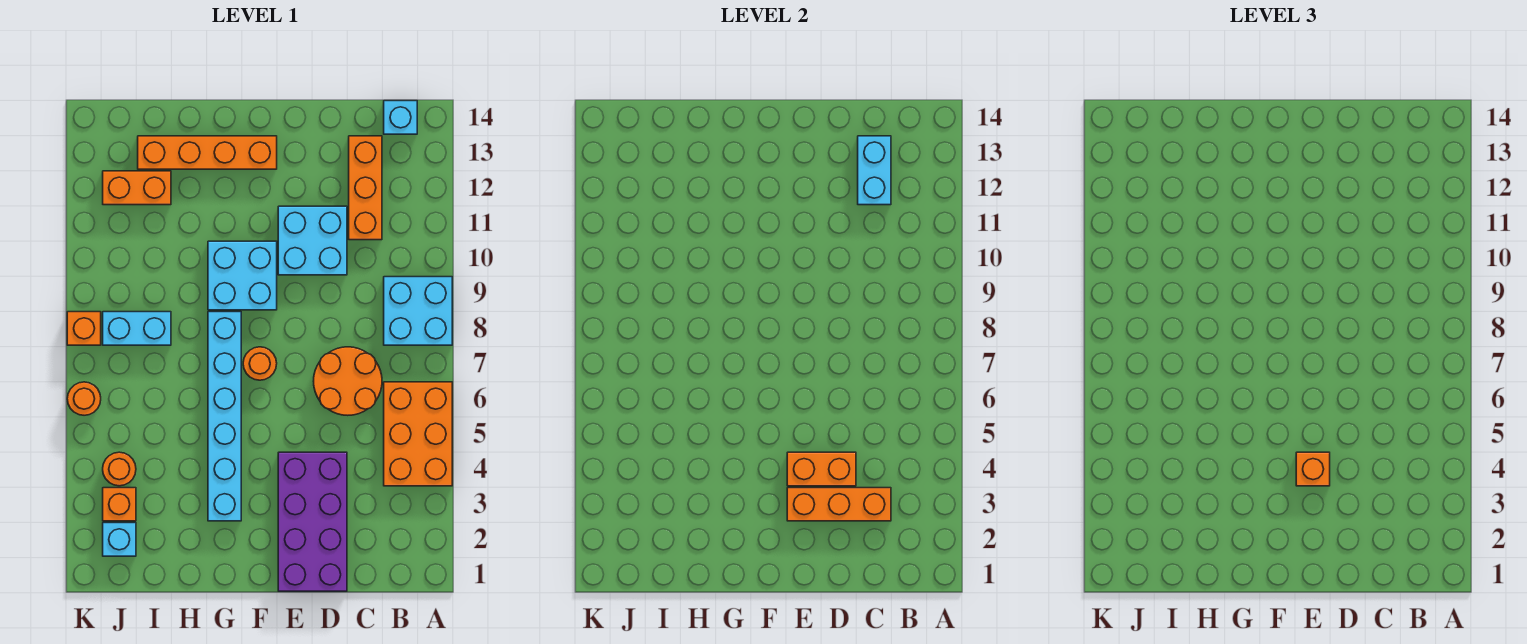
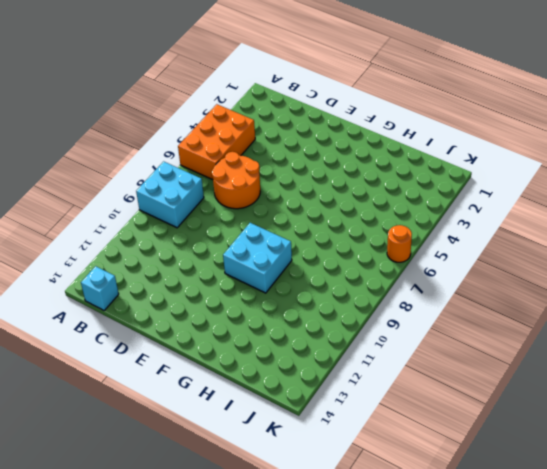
none -> orange 1x3 brick [349,136,382,240]
none -> purple 2x4 brick [278,452,347,591]
none -> cyan 2x2 brick [278,206,347,275]

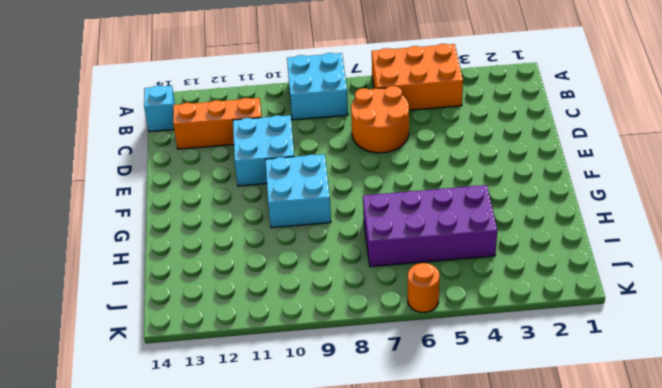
purple 2x4 brick [363,185,497,267] -> purple 2x4 brick moved to [278,452,347,591]
none -> orange 1x1 round brick [243,347,277,380]
none -> orange 1x4 brick [138,136,277,169]
none -> cyan 1x6 brick [208,312,241,521]

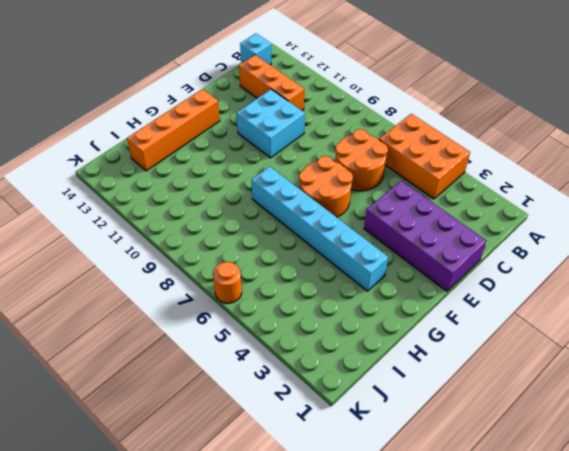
orange 2x2 round brick [299,156,353,217] -> orange 1x1 round brick [243,347,277,380]
none -> cyan 2x2 brick [384,277,452,345]
none -> cyan 2x2 brick [208,241,277,310]
none -> cyan 1x2 brick [103,312,171,345]

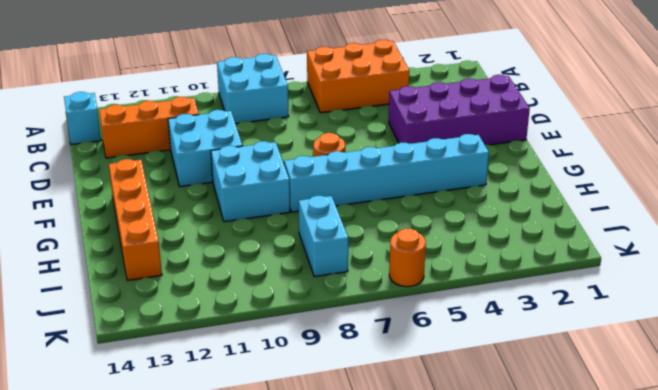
none -> orange 2x2 round brick [314,347,382,415]
none -> orange 1x2 brick [103,171,171,205]
none -> cyan 1x1 brick [103,523,136,556]

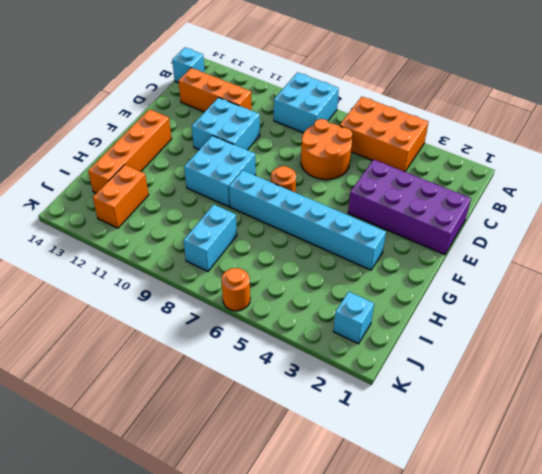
none -> orange 1x1 brick [103,488,136,521]
none -> orange 1x1 round brick [103,452,136,486]
none -> orange 1x1 brick [67,312,101,345]

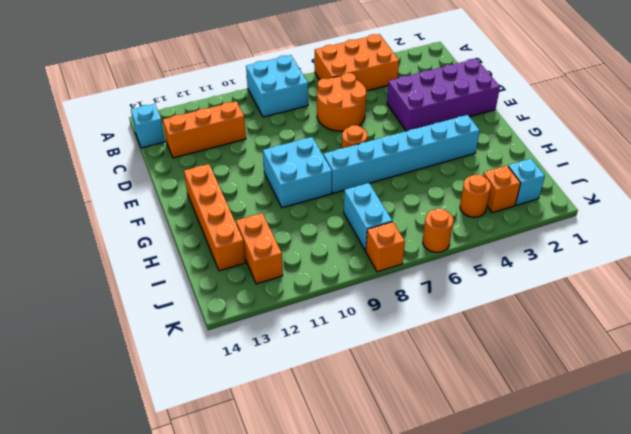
none -> cyan 2x2 brick [278,206,347,275]
none -> orange 1x3 brick [787,488,891,521]
none -> cyan 1x2 brick [858,136,891,205]

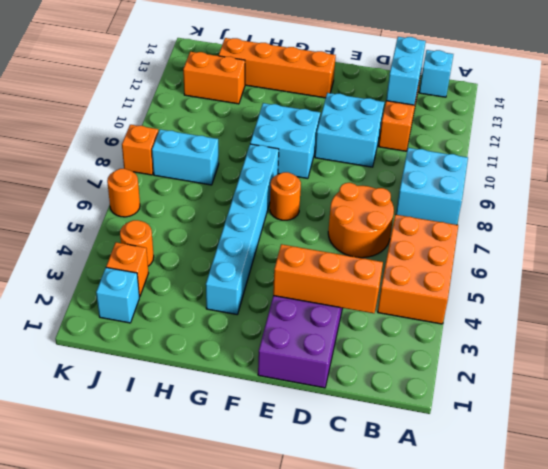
none -> orange 1x2 brick [787,452,856,486]
none -> orange 1x1 brick [1296,452,1330,486]

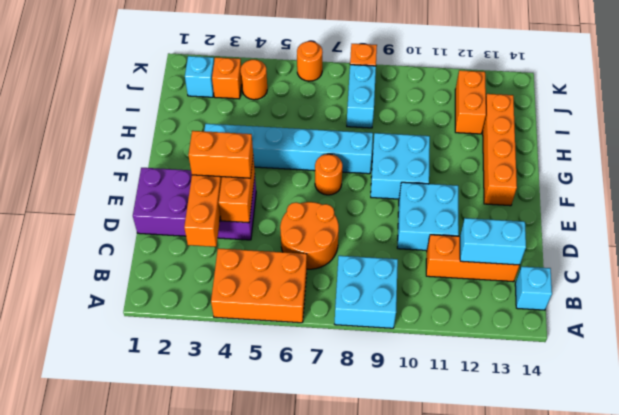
orange 1x2 brick [188,131,253,178] -> orange 1x1 brick [1296,452,1330,486]

